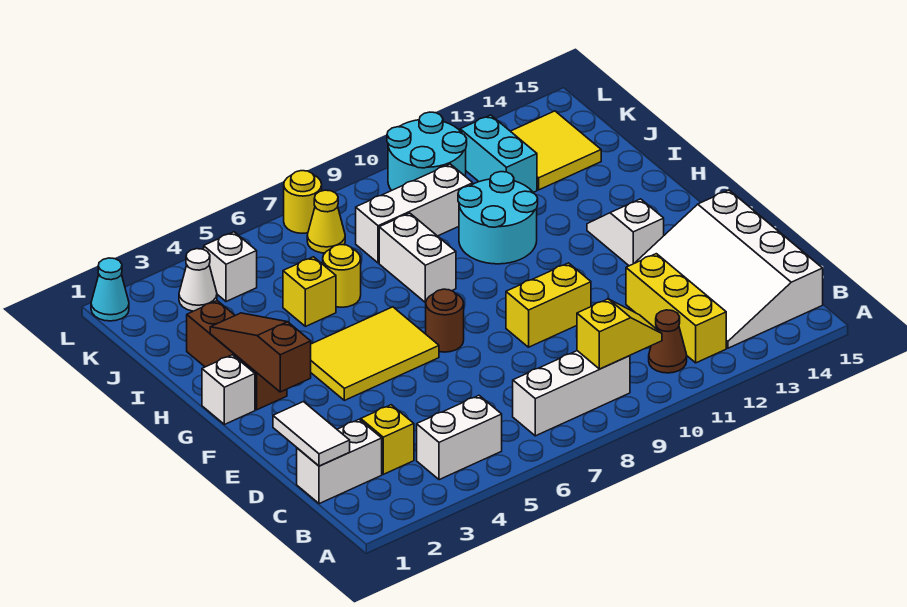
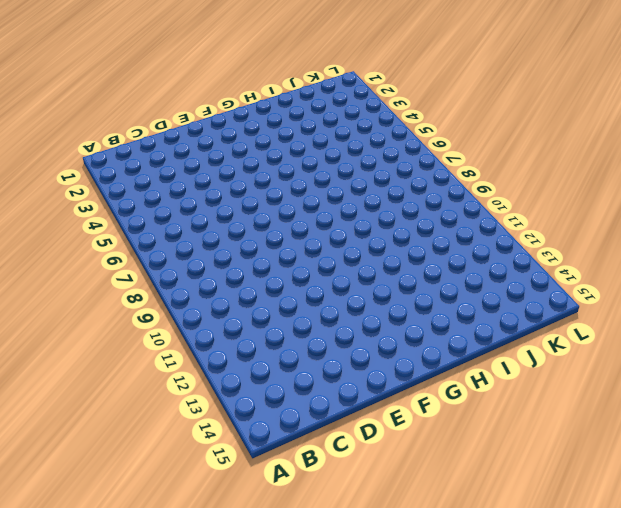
none -> white 1x2 brick [417,396,502,480]
none -> white 1x3 brick [513,351,630,436]
none -> brown 1x1 cone [649,310,687,373]

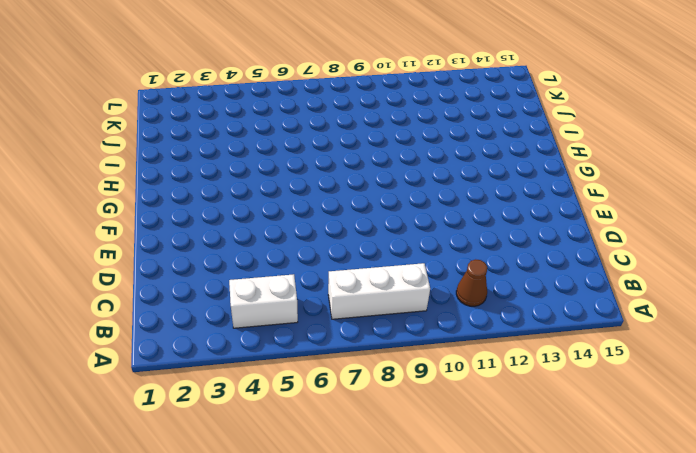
none -> yellow 1x3 brick [626,254,726,363]
none -> white 3x4 slope [635,190,823,348]
none -> white 1x2 brick [297,419,382,504]

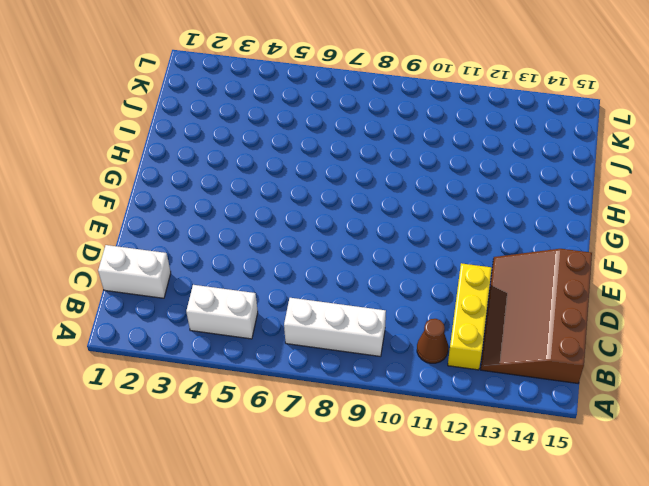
brown 3x4 slope [481,249,592,383] -> white 3x4 slope [635,190,823,348]
none -> yellow 1x1 brick [361,405,414,474]
none -> yellow 1x2 brick [506,263,591,347]
none -> yellow 2x3 tile [311,307,439,400]

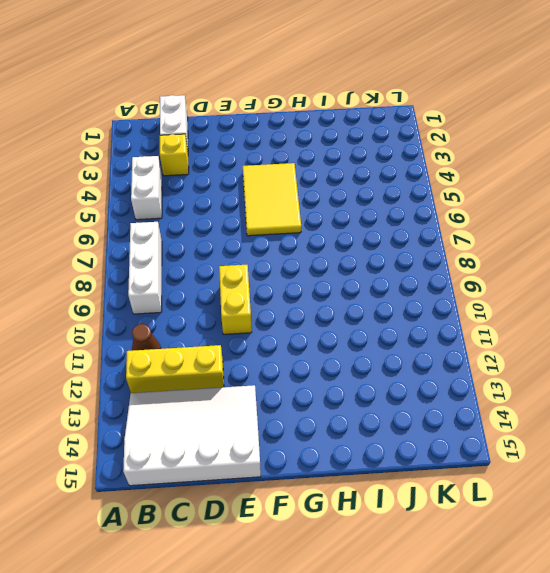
none -> brown 1x1 round brick [426,289,464,352]
none -> white 1x2 slope [587,199,664,266]
none -> white 1x1 brick [202,355,255,424]

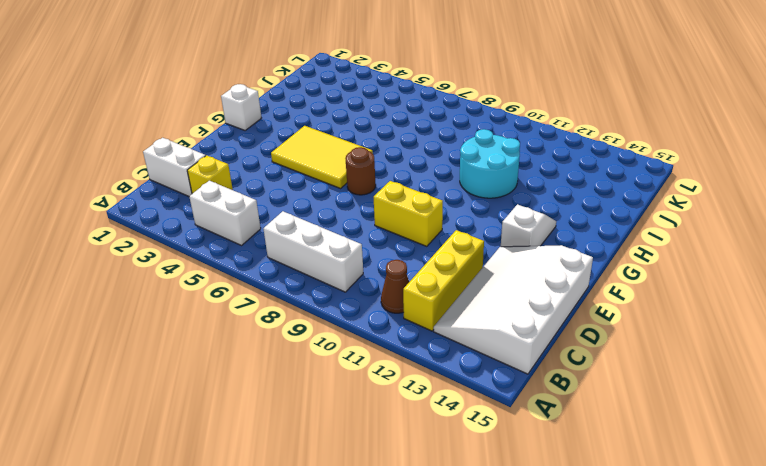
none -> brown 1x3 brick [187,301,287,410]
none -> white 1x2 brick [379,213,456,303]
none -> yellow 1x1 brick [283,257,336,327]

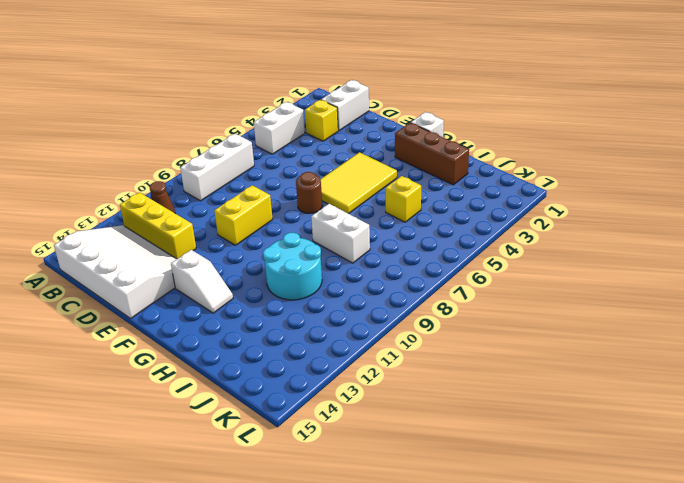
none -> yellow 1x1 round brick [323,245,361,307]
none -> white 1x3 brick [356,164,473,263]
none -> cyan 1x2 brick [460,115,537,192]

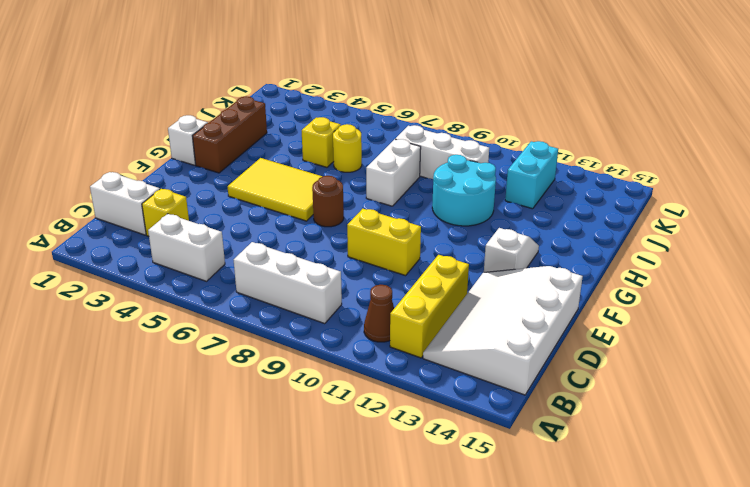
none -> yellow 2x2 tile [511,111,601,190]
none -> white 1x1 cone [179,249,217,311]
none -> white 1x1 brick [204,232,257,302]

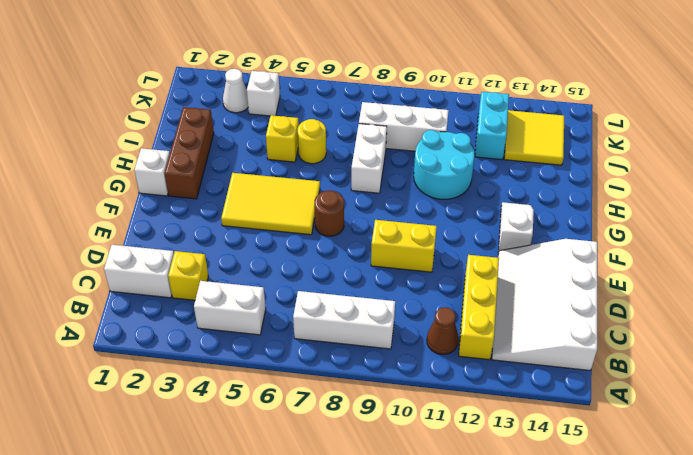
none -> yellow 1x1 cone [307,190,345,253]
none -> cyan 2x2 round brick [387,112,467,191]
none -> cyan 1x1 cone [91,258,129,321]

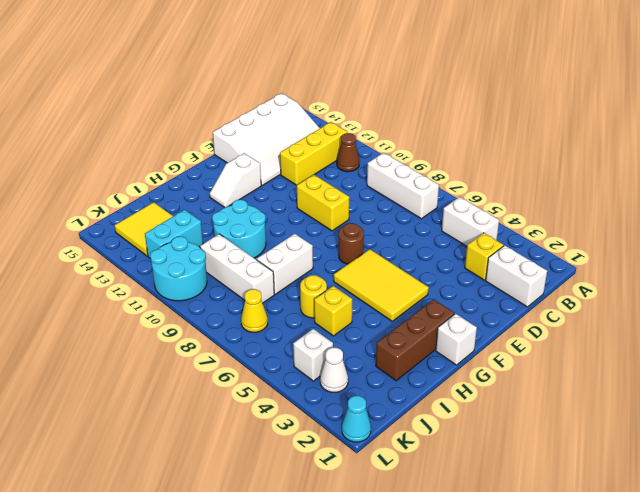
none -> yellow 1x1 round brick [284,171,322,233]
none -> yellow 1x2 slope [577,299,662,369]
none -> white 1x2 tile [273,402,350,466]

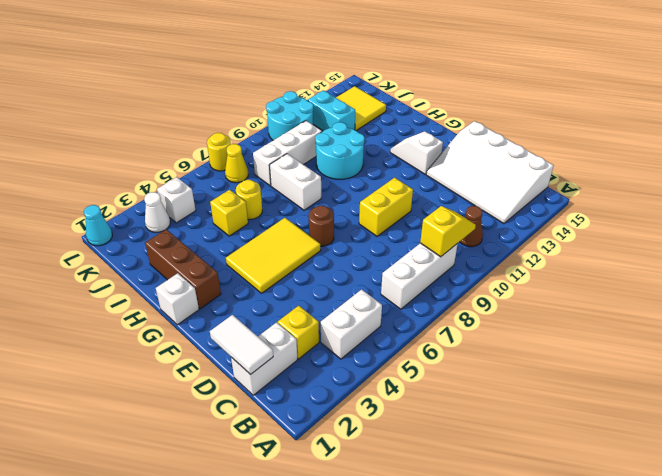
none -> yellow 1x3 brick [626,254,726,363]
none -> brown 1x3 slope [210,313,311,392]

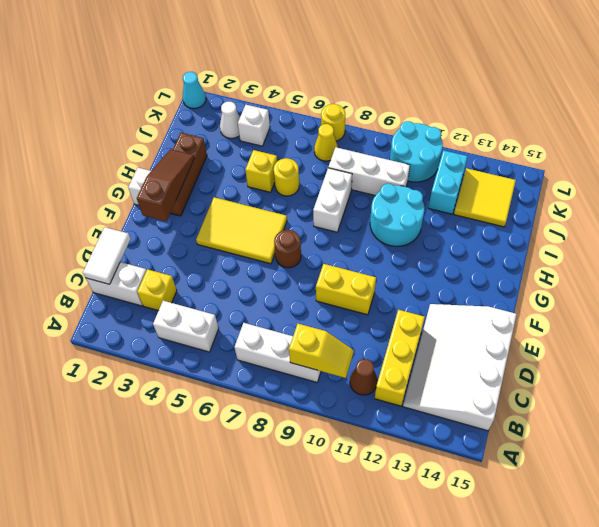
none -> white 1x2 slope [587,199,664,266]

